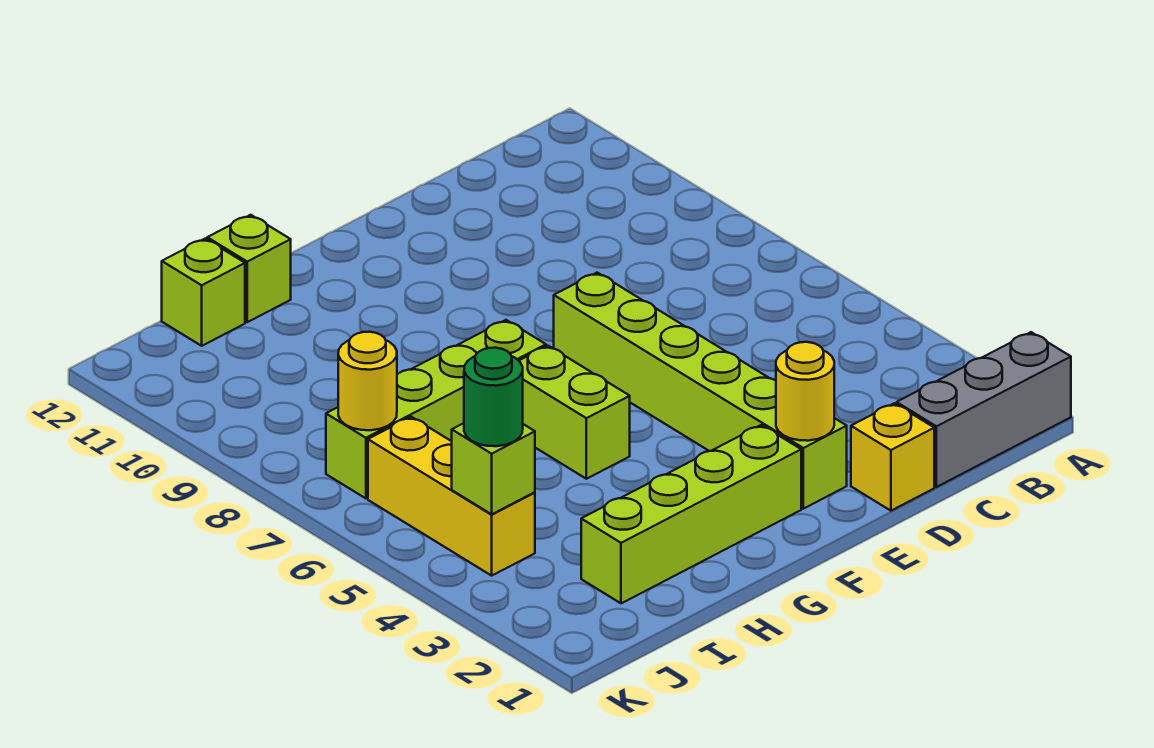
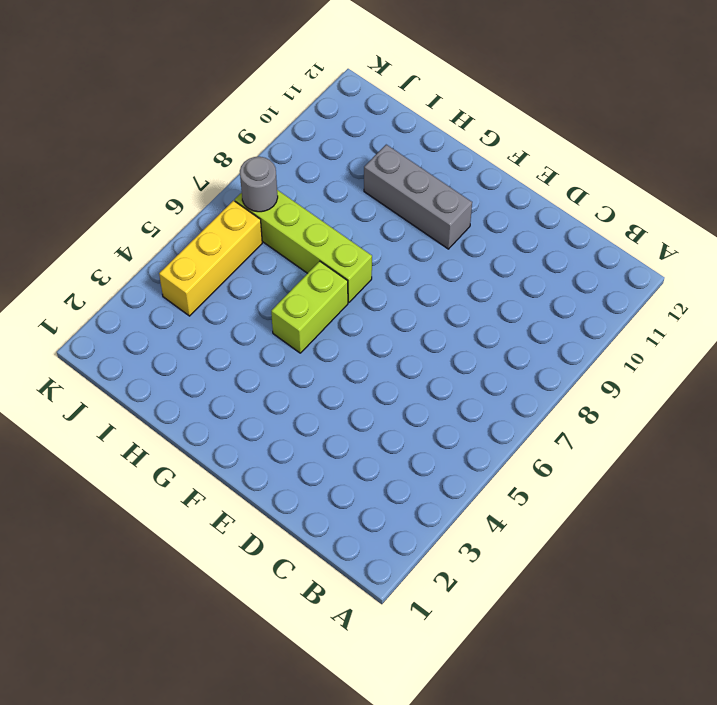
grey 1x3 brick [364,145,472,249] -> grey 1x3 brick moved to [897,332,1071,487]
grey 1x1 round brick [240,157,278,212] -> yellow 1x1 round brick [338,332,397,430]
none -> yellow 1x1 brick [851,403,934,511]
none -> lime 1x6 brick [554,273,847,509]
none -> lime 1x4 brick [581,425,801,603]

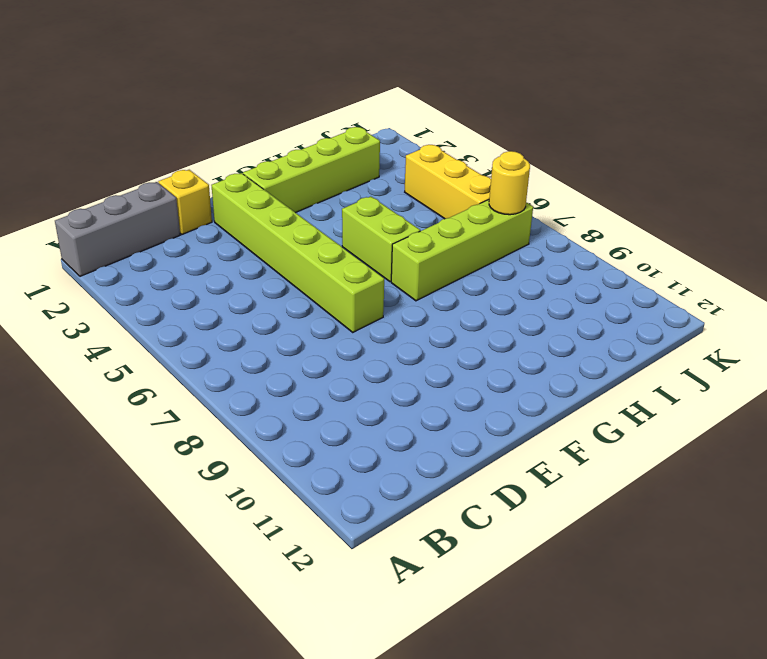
none -> lime 1x1 brick [207,215,291,322]
none -> lime 1x1 brick [162,239,245,346]
none -> yellow 1x1 round brick [776,342,834,441]

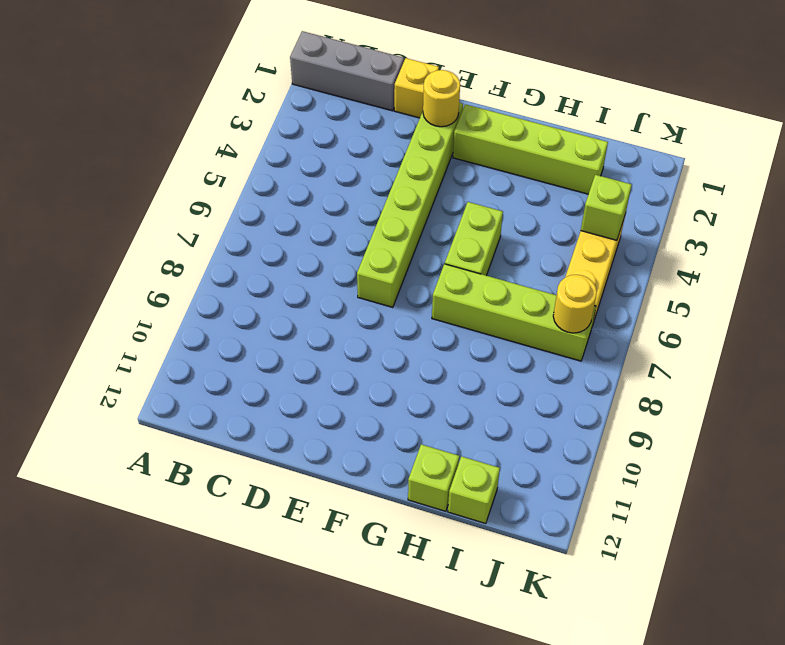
none -> green 1x1 round brick [464,348,523,446]

